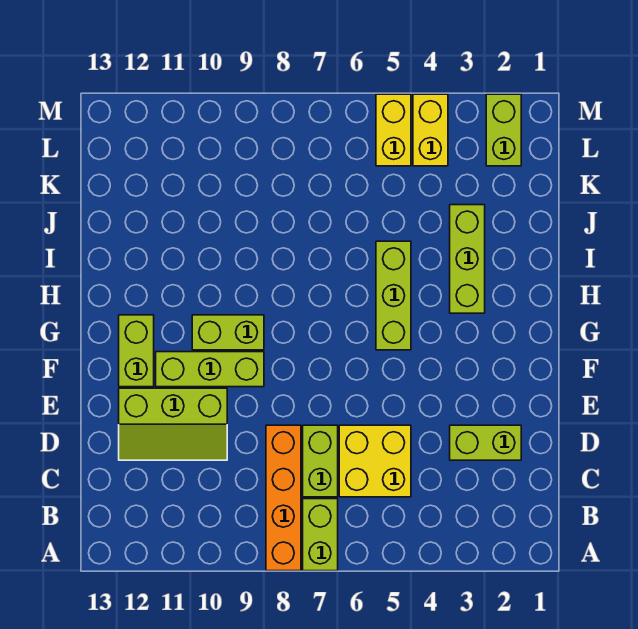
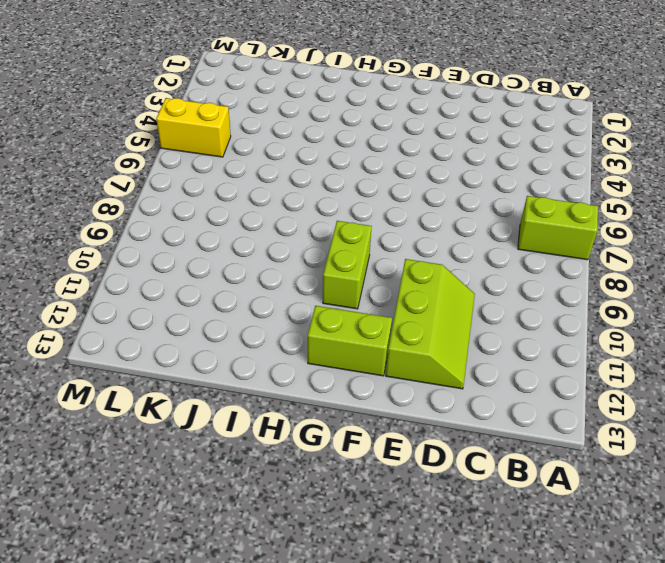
none -> orange 1x4 brick [266,425,301,571]
none -> yellow 2x2 brick [339,425,411,497]
none -> lime 1x2 brick [303,425,338,497]

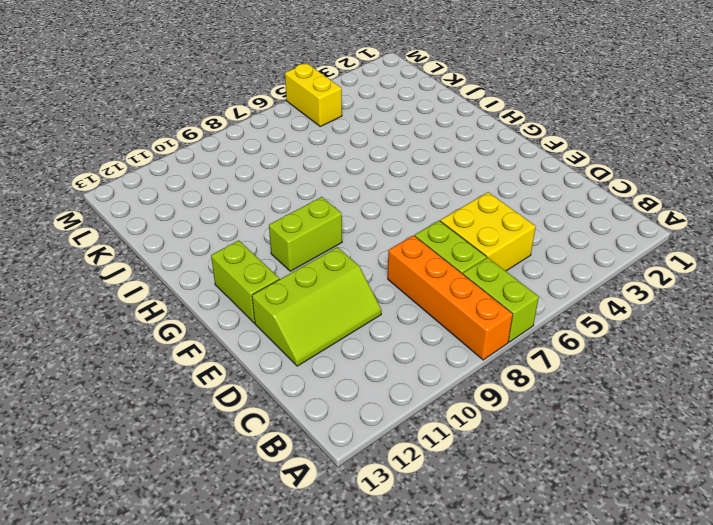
none -> lime 1x2 brick [450,425,521,460]
none -> lime 1x3 brick [156,352,264,387]
none -> lime 1x3 brick [376,241,411,350]

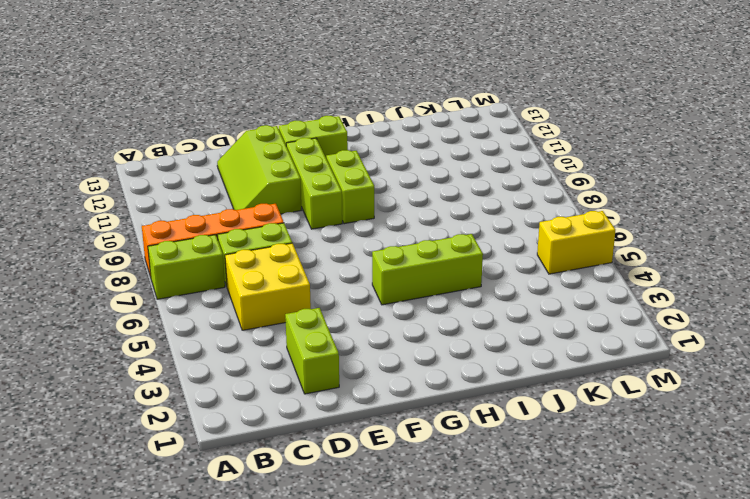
none -> lime 1x3 brick [450,205,485,313]
none -> lime 1x2 brick [486,94,521,166]
none -> yellow 1x2 brick [413,94,448,166]

